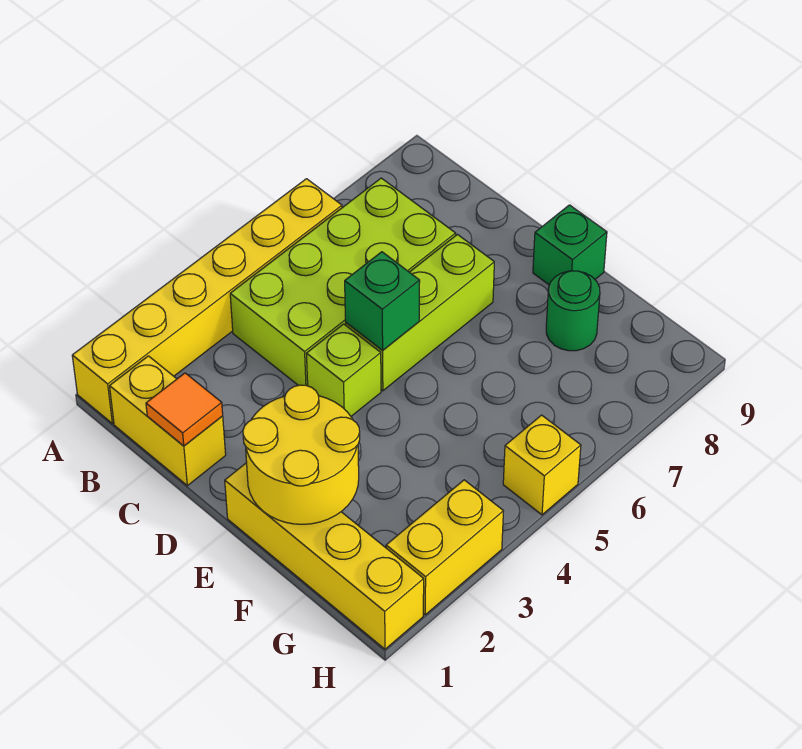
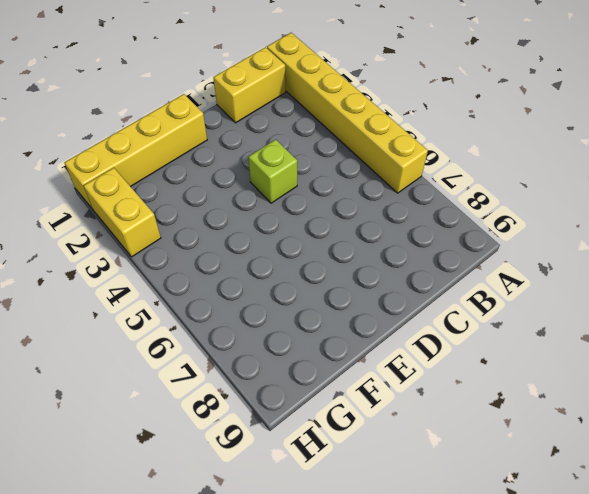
none -> lime 2x4 brick [230,178,456,386]
none -> lime 1x3 brick [346,235,494,391]
none -> green 1x1 brick [533,205,607,285]

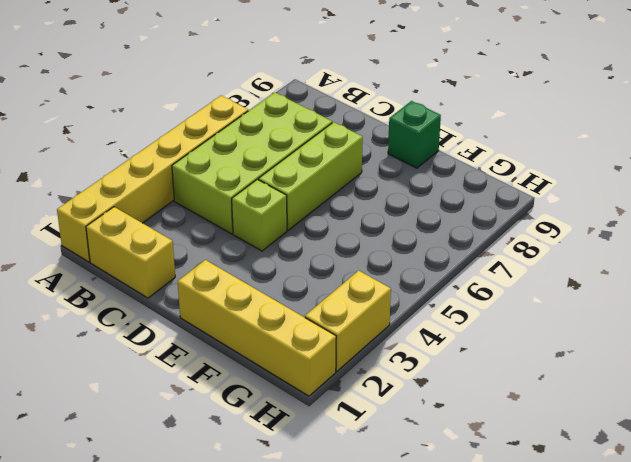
none -> green 1x1 round brick [546,271,600,351]
none -> yellow 1x1 brick [503,415,581,515]
none -> orange 1x1 tile [146,373,223,446]

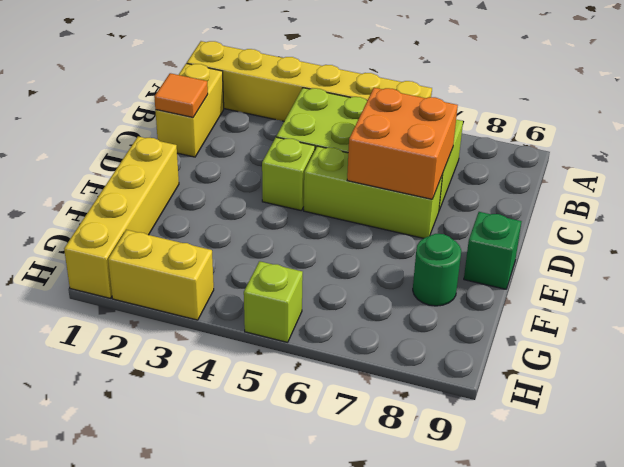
orange 2x2 brick [347,88,458,199] -> none
lime 1x1 brick [244,261,303,342] -> yellow 1x1 brick [503,415,581,515]
none -> green 1x1 brick [345,252,420,350]
none -> yellow 2x2 round brick [243,385,360,524]

